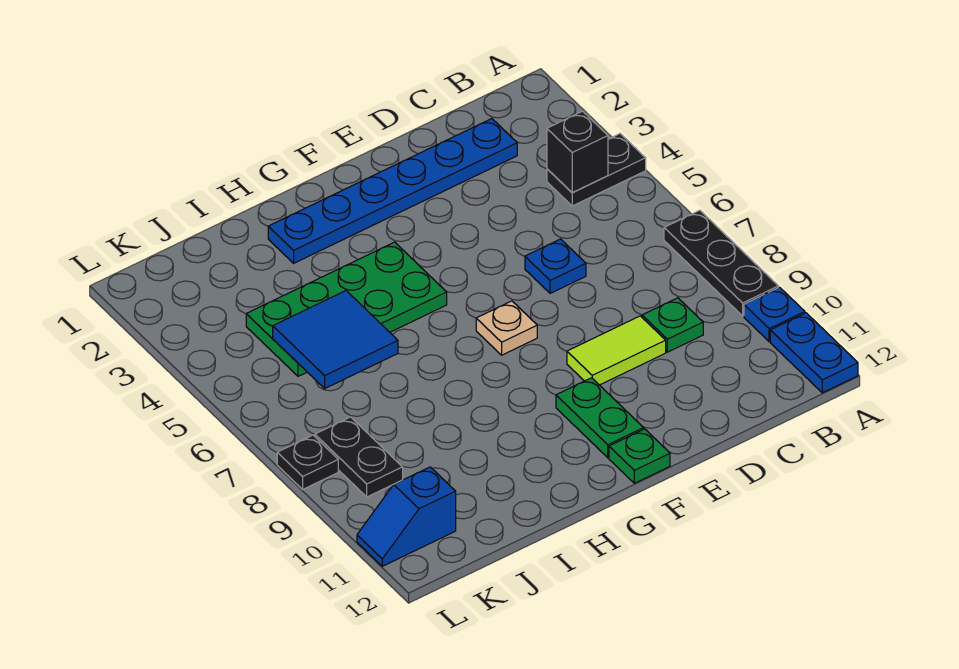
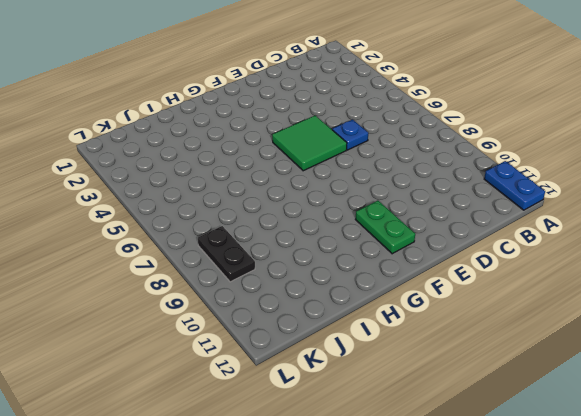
green 2x2 tile [272,116,347,171] -> none
none -> black 1x2 plate [547,134,646,206]
none -> black 1x3 plate [664,210,778,316]
none -> blue 1x1 plate [744,287,805,342]

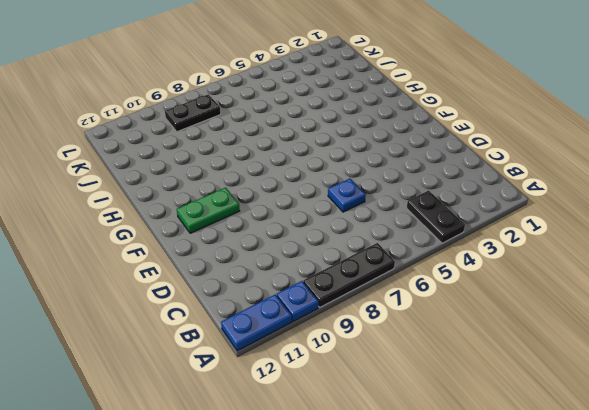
none -> blue 1x6 plate [268,119,517,263]
none -> green 1x1 plate [642,298,703,352]
none -> lime 1x2 tile [567,316,666,385]

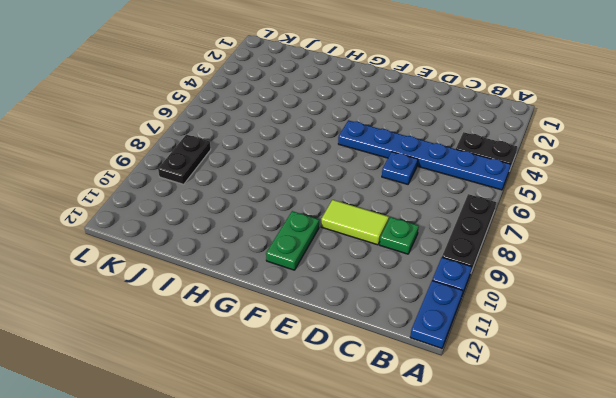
blue 1x6 plate [338,120,511,190] -> blue 1x6 plate moved to [268,119,517,263]
none -> tan 1x1 plate [476,301,537,355]
none -> green 1x1 plate [609,429,670,483]
none -> green 2x4 plate [246,242,447,376]

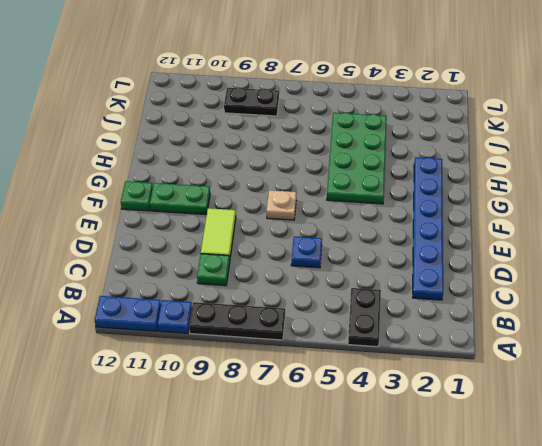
none -> blue 1x2 slope [357,467,456,566]
none -> black 1x1 plate [277,435,338,489]
none -> black 1x1 brick [547,111,608,192]

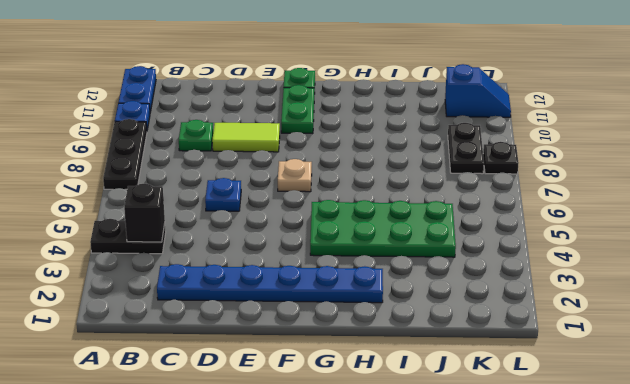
none -> blue 2x2 tile [273,291,398,388]

